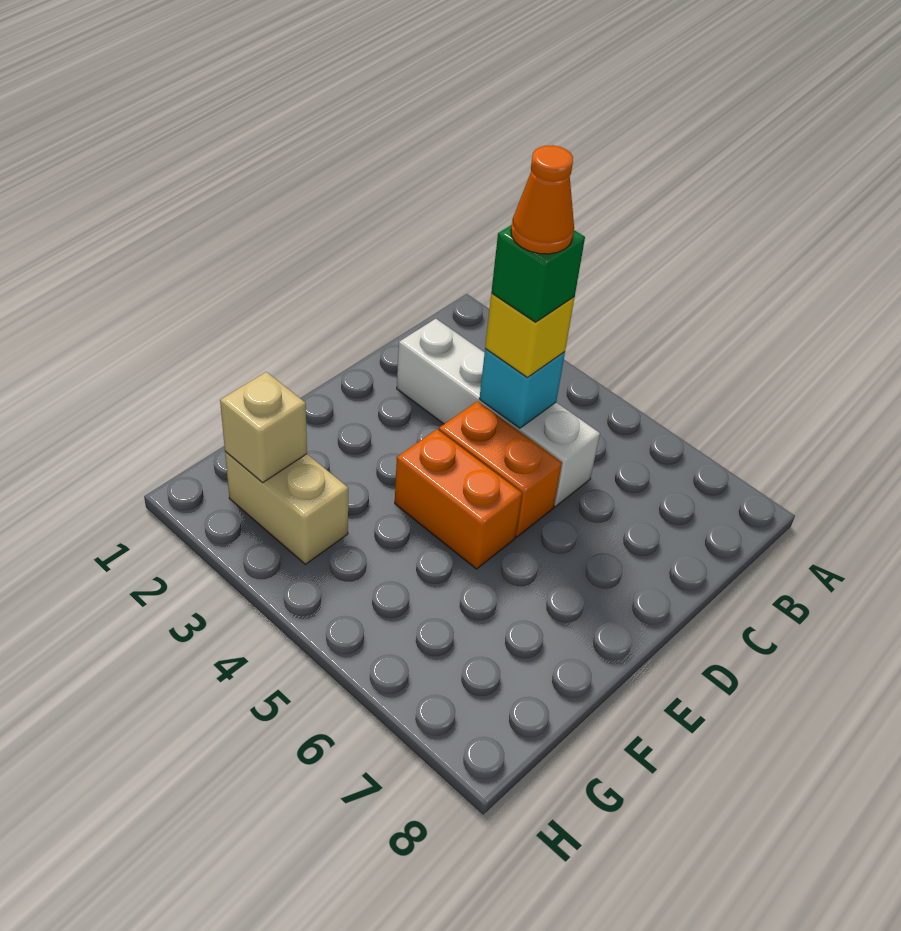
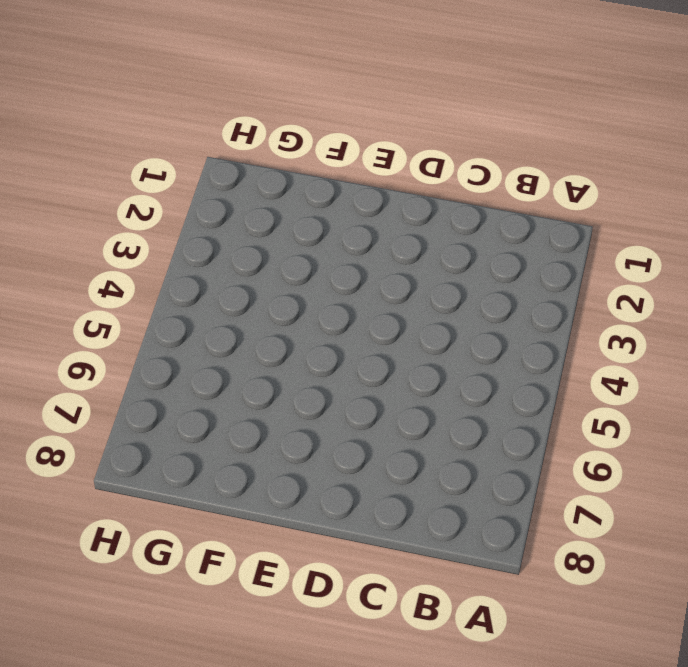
none -> white 1x4 brick [397,319,600,507]
none -> orange 1x2 brick [439,401,562,537]

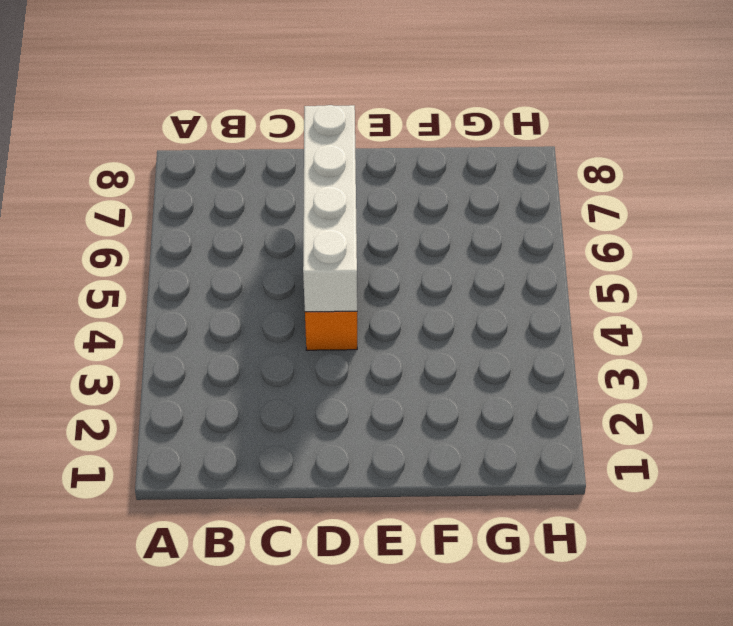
white 1x4 brick [303,105,357,312] -> white 1x4 brick moved to [397,319,600,507]
none -> orange 1x2 brick [395,429,522,569]
none -> tan 1x2 brick [225,451,348,564]

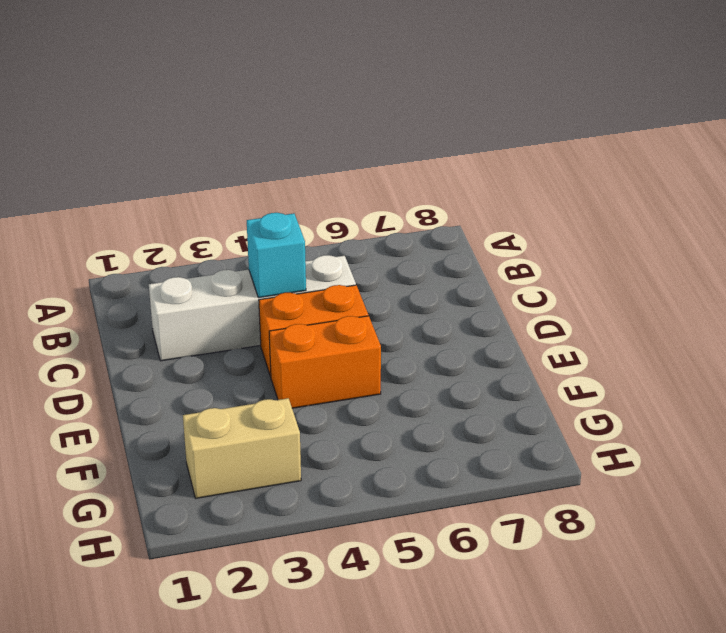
none -> tan 1x1 brick [220,372,307,482]
none -> yellow 1x1 brick [485,294,575,377]

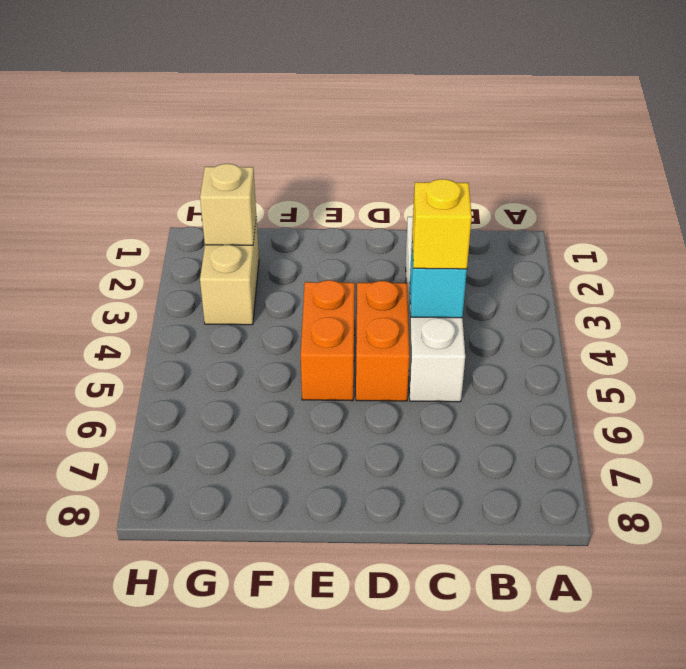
none -> green 1x1 brick [491,225,585,322]
none -> orange 1x1 cone [511,145,574,254]

